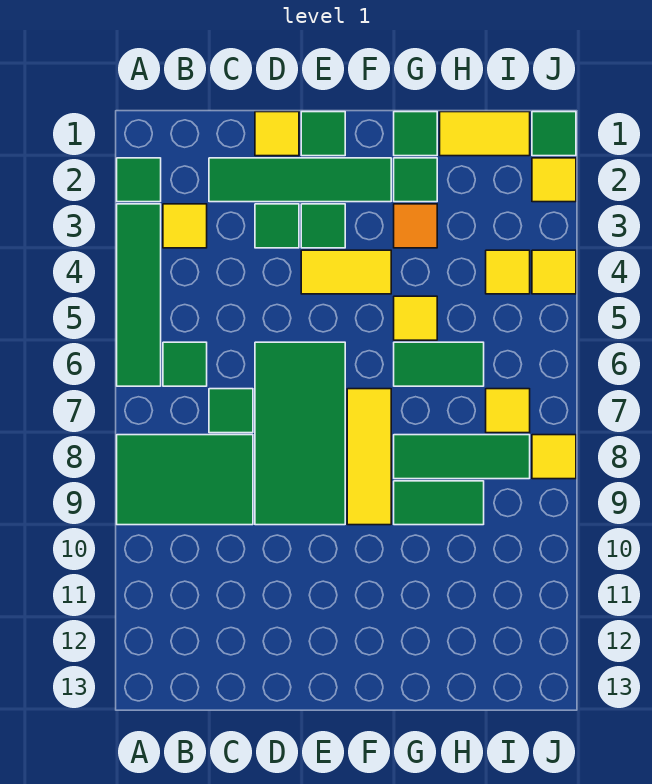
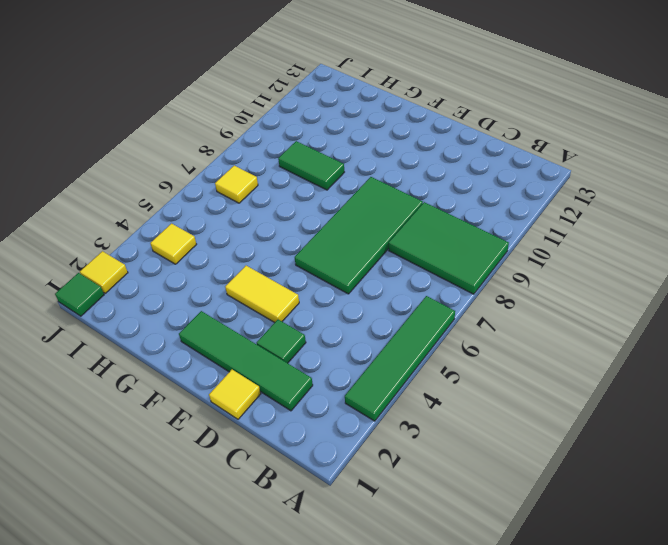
none -> green 1x1 tile [117,158,161,202]
none -> yellow 1x1 tile [163,204,207,248]
none -> green 1x1 tile [163,342,207,386]

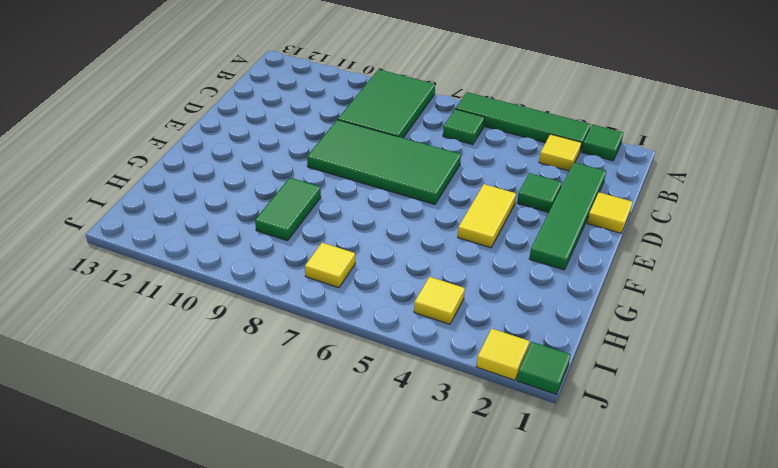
none -> green 1x1 tile [209,389,253,433]
none -> green 1x1 tile [301,112,345,156]
none -> green 1x1 tile [301,204,345,248]

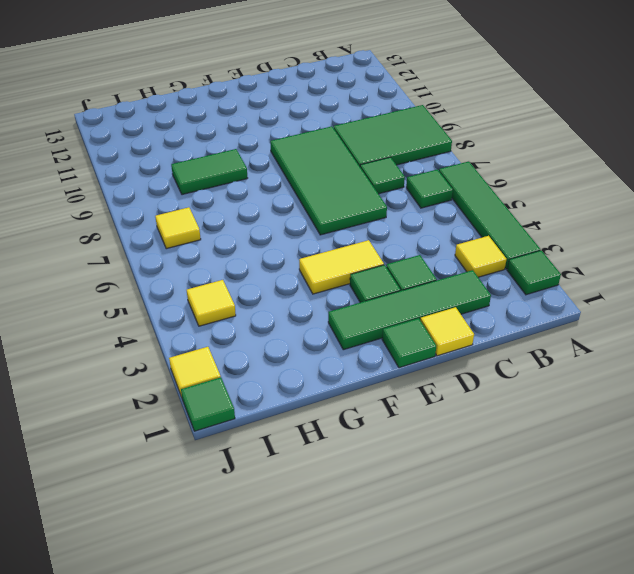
none -> yellow 1x3 tile [347,389,391,525]
none -> green 1x1 tile [394,112,437,156]
none -> green 1x1 tile [394,158,437,202]

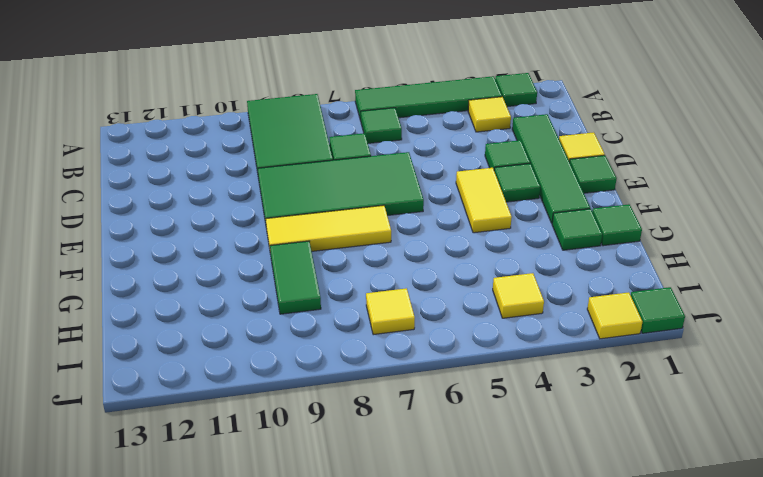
none -> orange 1x1 tile [394,204,437,248]
none -> yellow 1x1 tile [394,296,437,340]
none -> green 1x2 tile [394,342,484,386]

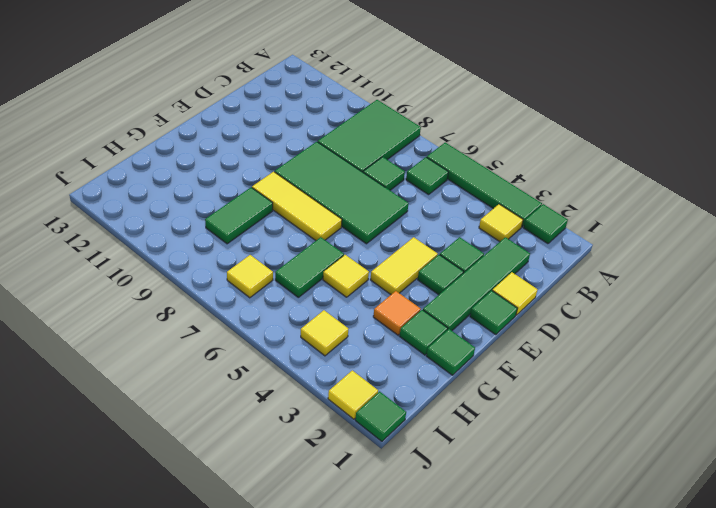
none -> green 1x3 tile [394,435,530,479]
none -> yellow 1x2 tile [440,112,530,156]
none -> yellow 1x1 tile [532,250,576,294]

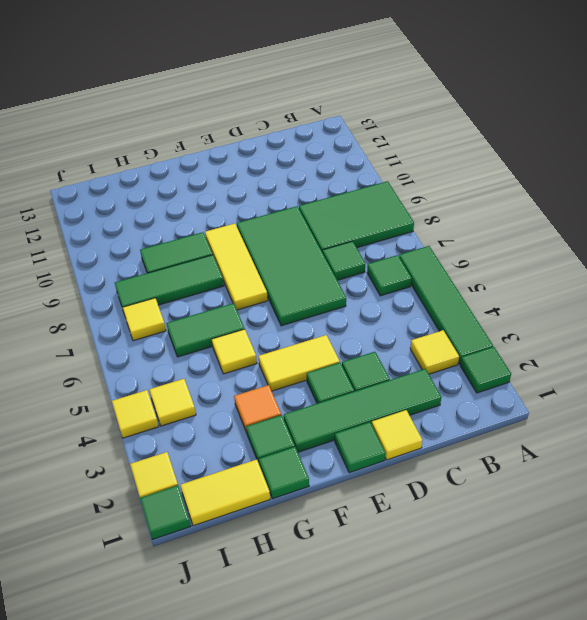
none -> yellow 1x1 tile [532,435,576,479]

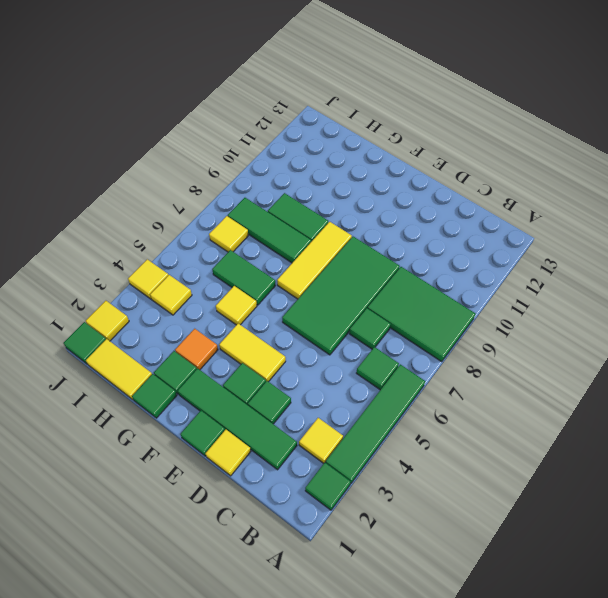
none -> yellow 1x1 tile [532,435,576,479]

